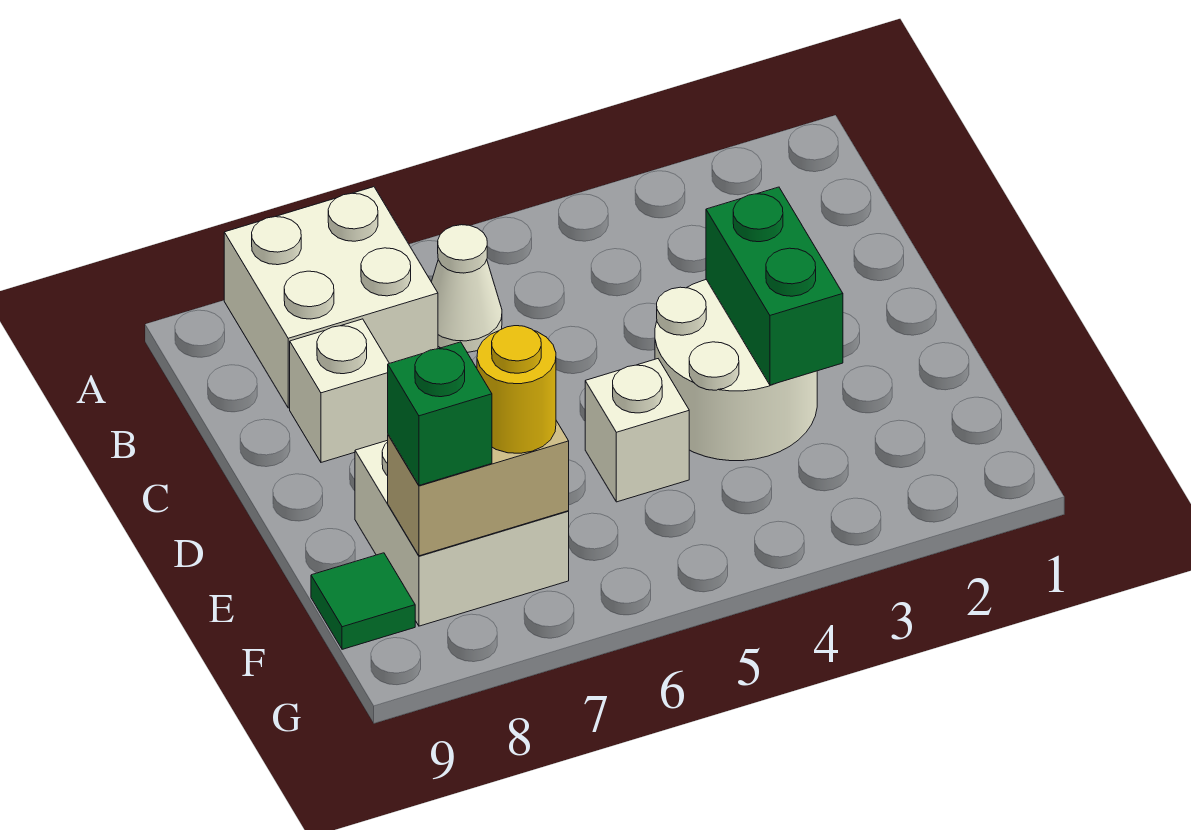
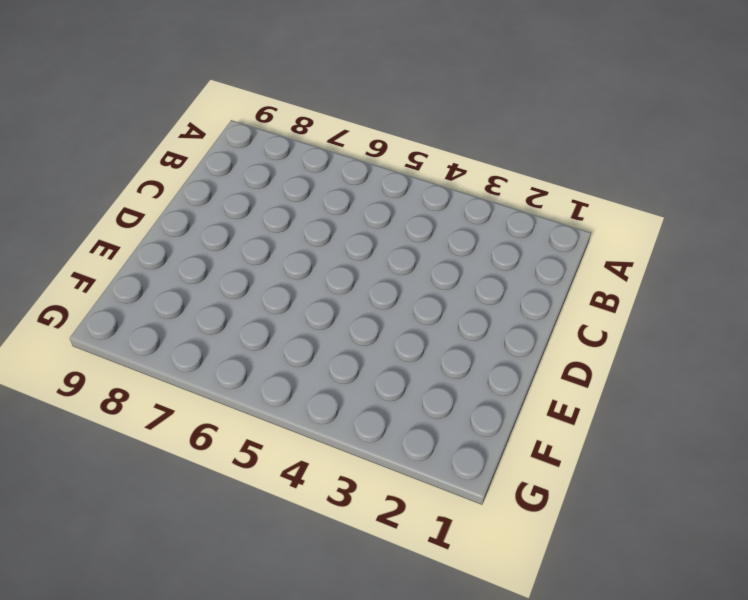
none -> white 2x2 brick [224,187,438,408]
none -> white 1x1 cone [432,225,502,352]

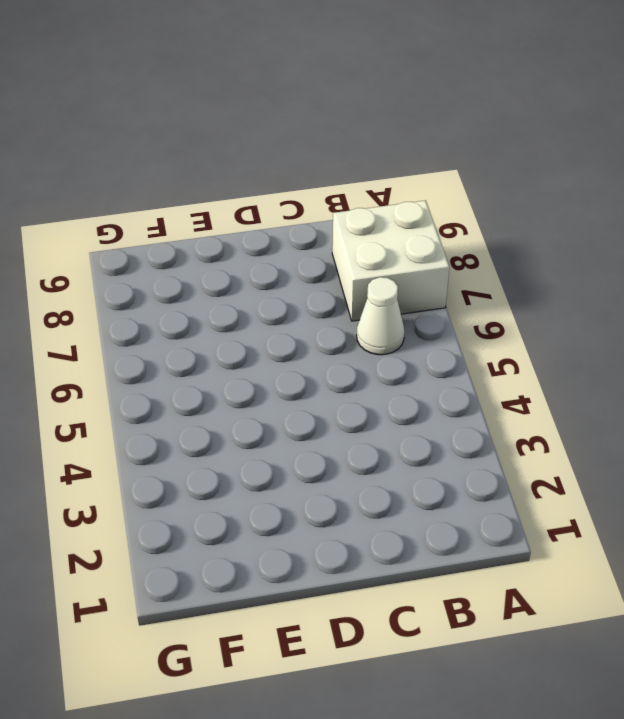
none -> white 1x1 brick [290,319,389,462]
none -> white 2x2 round brick [655,280,817,461]

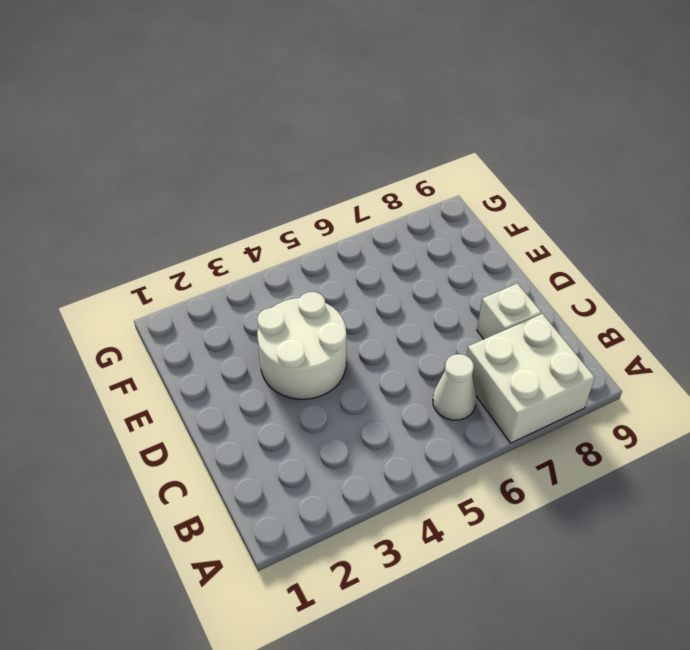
none -> white 1x1 brick [585,359,689,502]
none -> white 2x2 brick [355,440,569,626]

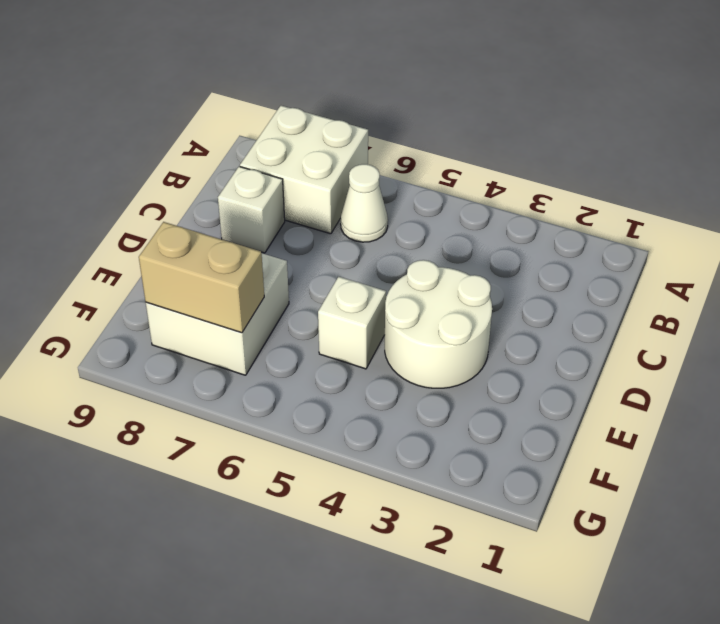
none -> green 1x1 tile [311,553,415,649]
none -> green 1x2 brick [706,187,843,385]

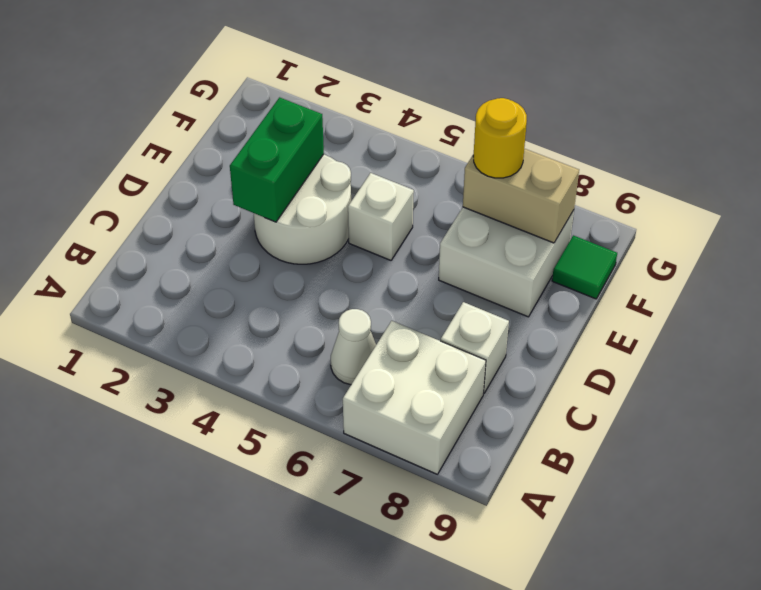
none -> green 1x1 brick [388,342,492,485]

